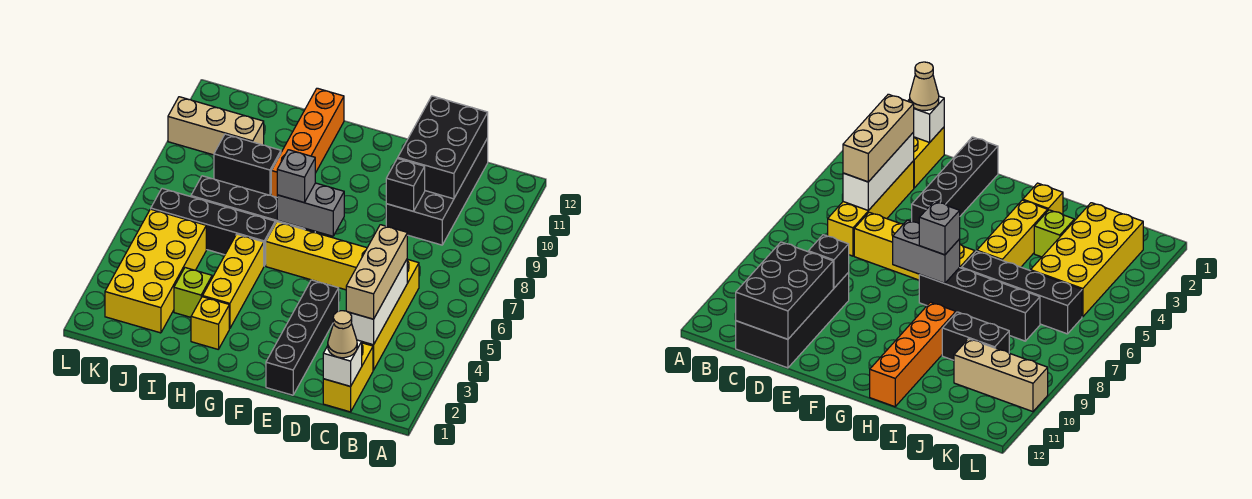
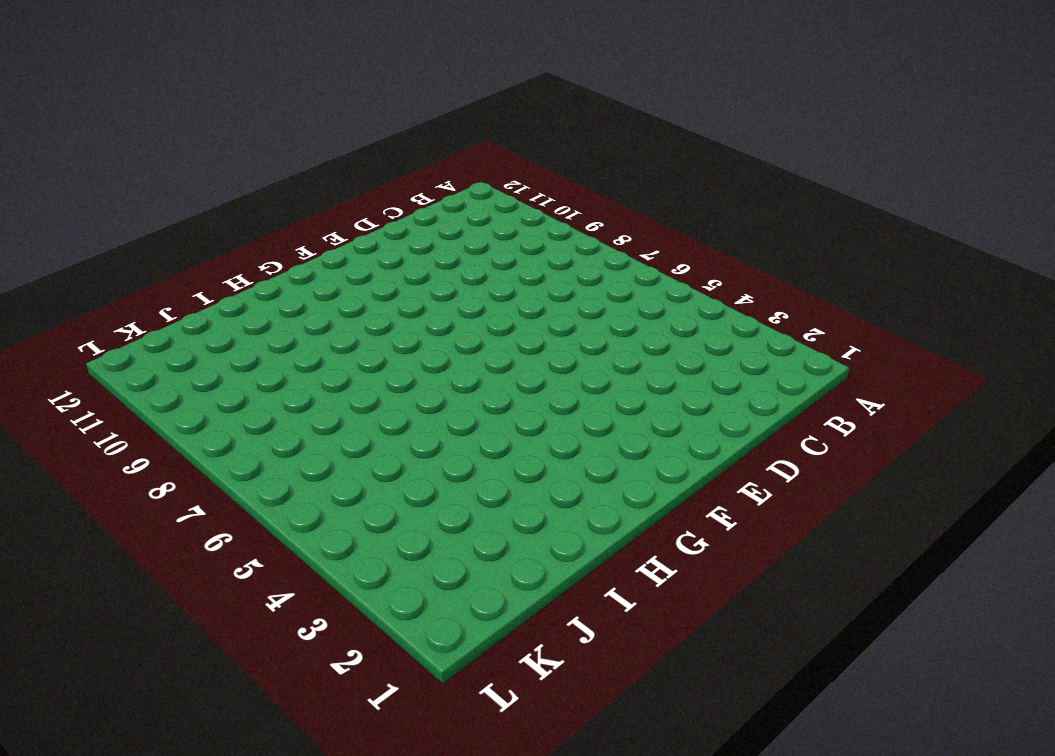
none -> yellow 1x2 brick [323,343,373,412]
none -> yellow 1x4 brick [362,259,419,370]
none -> black 2x4 brick [386,138,488,245]

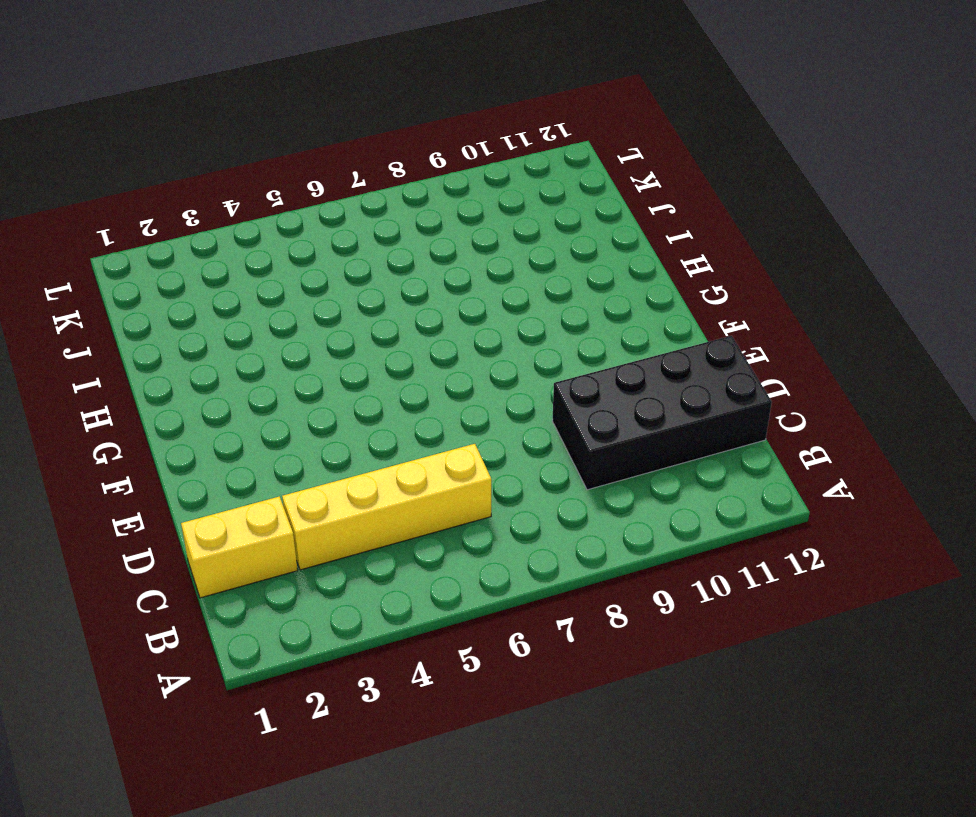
none -> yellow 1x4 brick [266,222,367,290]
none -> black 1x4 brick [266,280,339,395]
none -> black 1x4 brick [191,176,315,233]

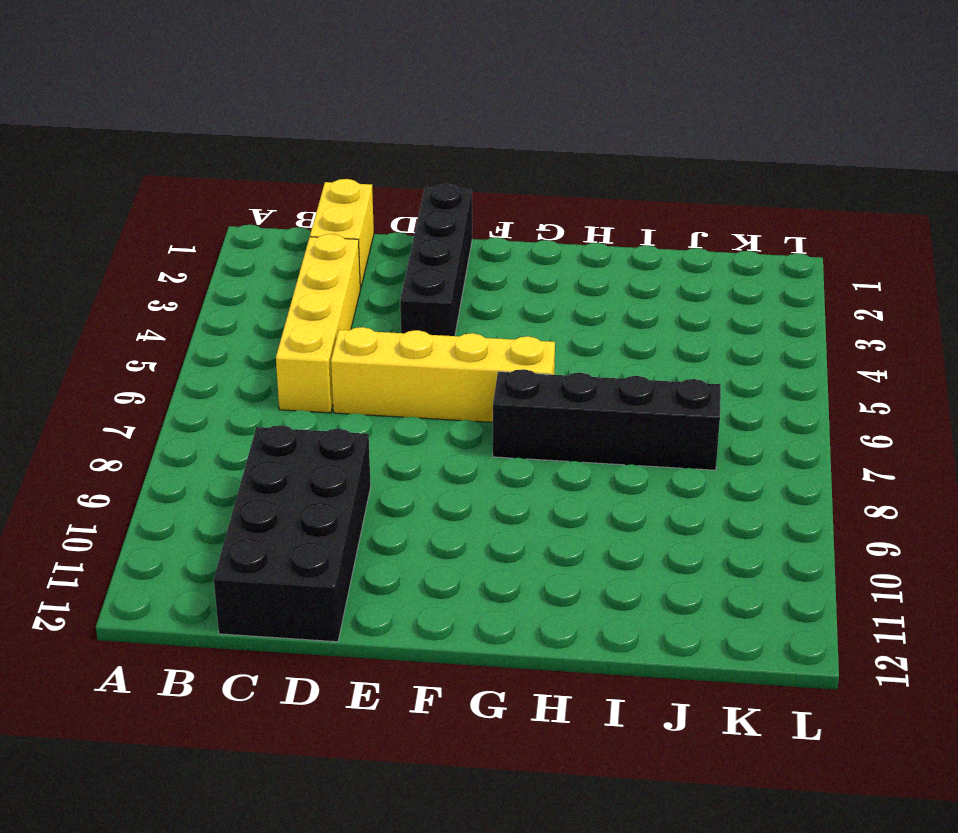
none -> yellow 1x1 brick [191,297,229,349]
none -> yellow 1x3 brick [203,234,264,329]
none -> black 1x4 brick [151,188,275,266]

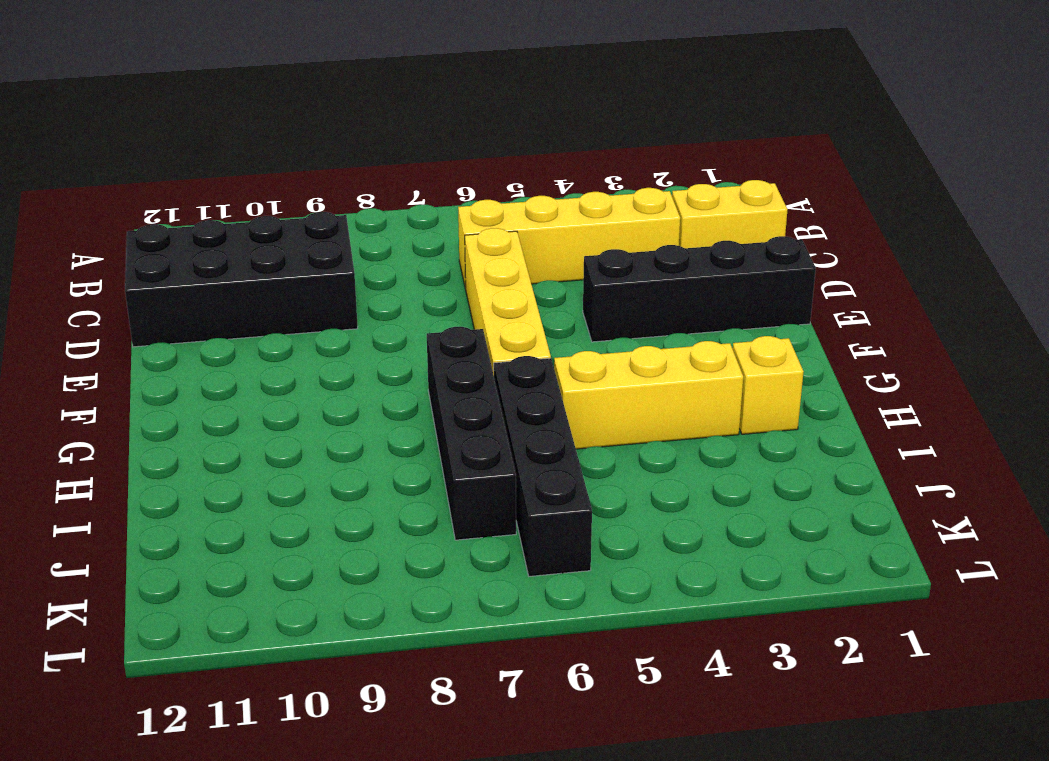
none -> orange 1x4 brick [271,88,344,197]
none -> lime 1x1 brick [174,268,212,317]
none -> black 1x2 brick [214,134,281,195]

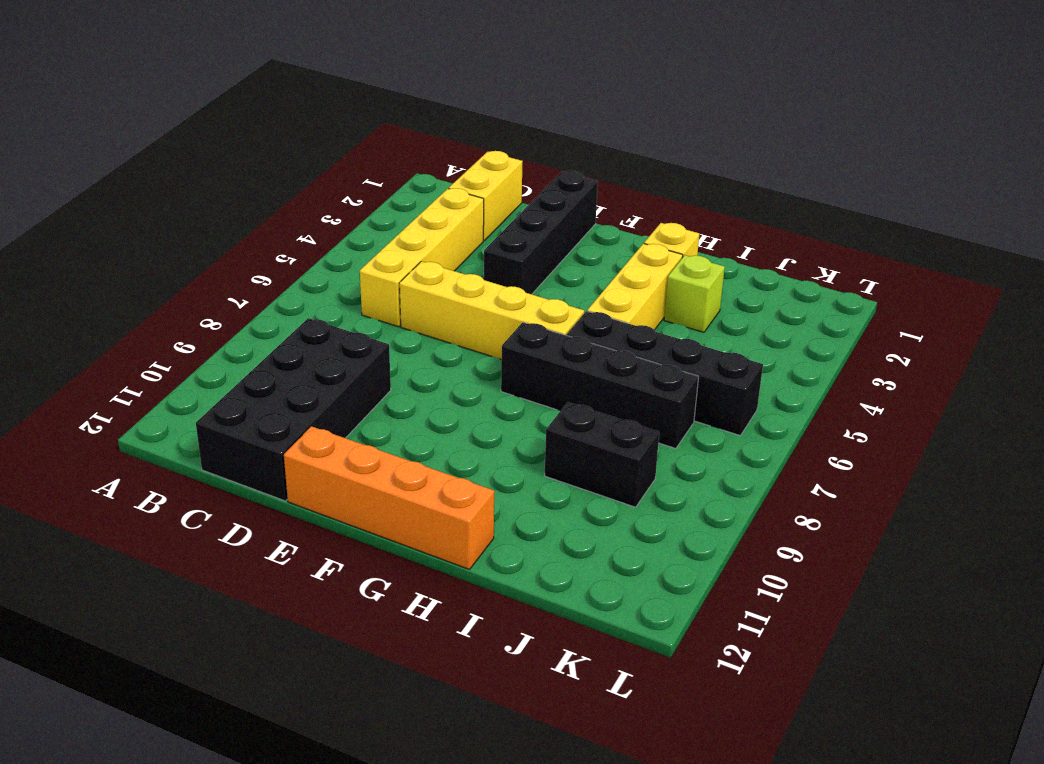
orange 1x4 brick [284,426,494,569] -> orange 1x4 brick turned to [271,88,344,197]
none -> yellow 2x4 brick [105,209,206,333]
none -> tan 1x3 brick [168,97,264,155]
none -> white 1x1 brick [323,340,362,386]

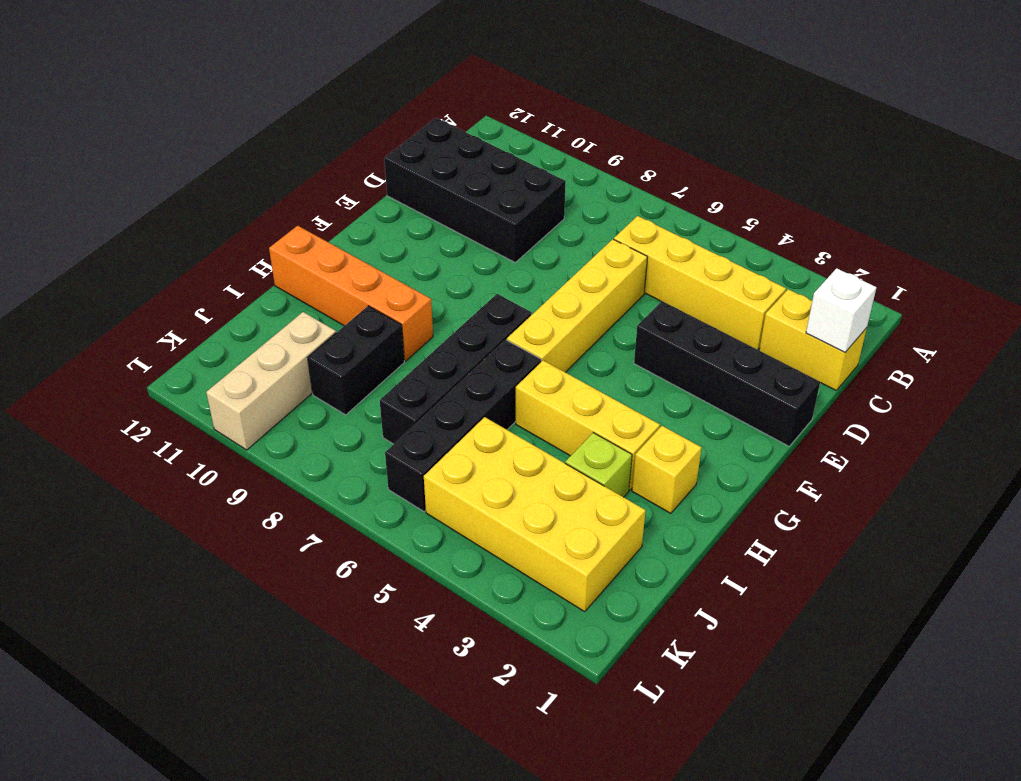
none -> white 1x3 brick [349,260,407,345]
none -> black 2x3 brick [398,96,488,199]
none -> black 1x1 brick [386,158,425,211]

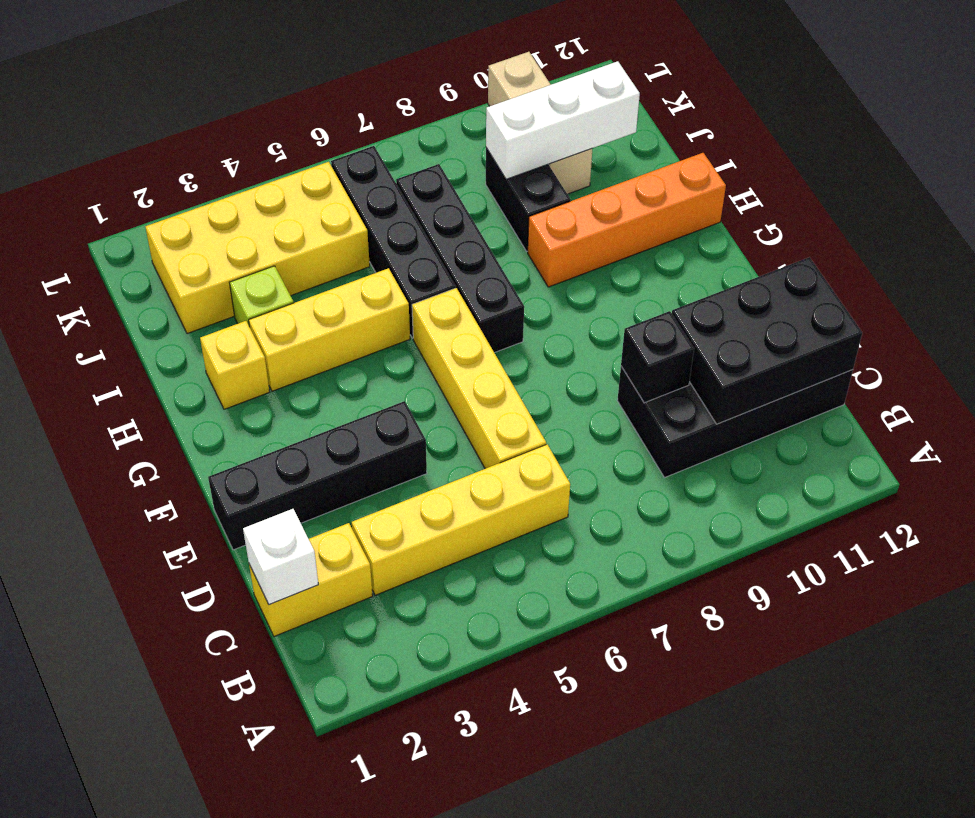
white 1x3 brick [486,61,640,179] -> white 1x3 brick moved to [349,260,407,345]
none -> grey 1x2 brick [277,183,344,236]
none -> tan 1x1 cone [328,311,357,358]
none -> tan 1x3 brick [346,225,407,319]

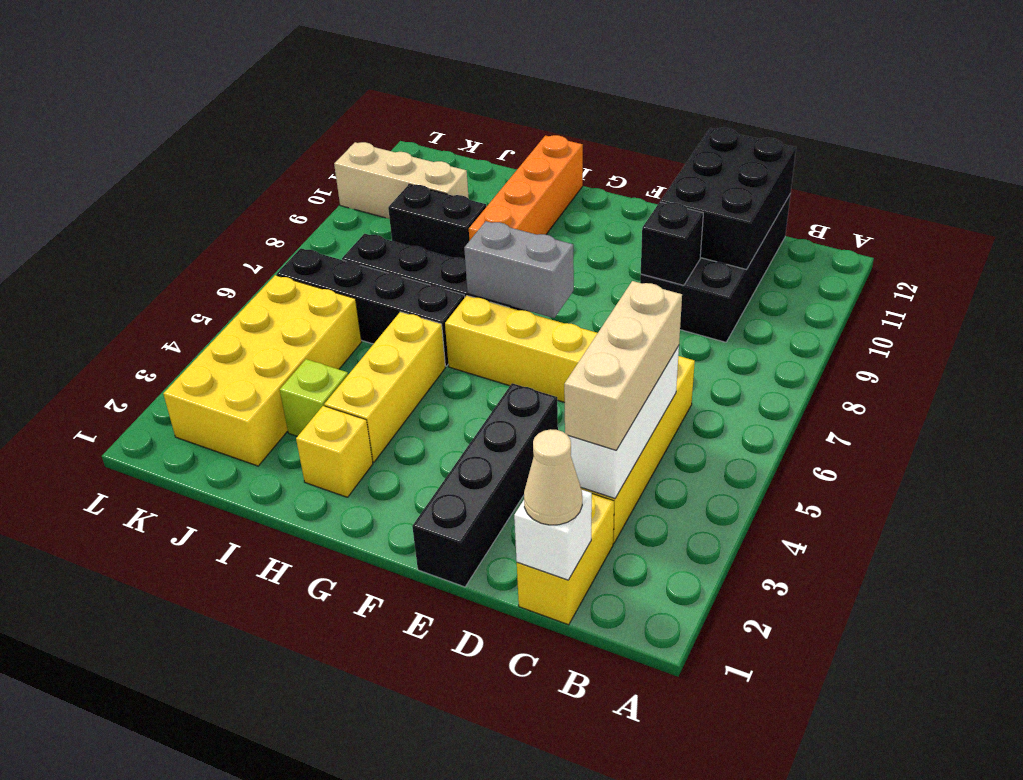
none -> grey 1x1 brick [277,150,315,203]

